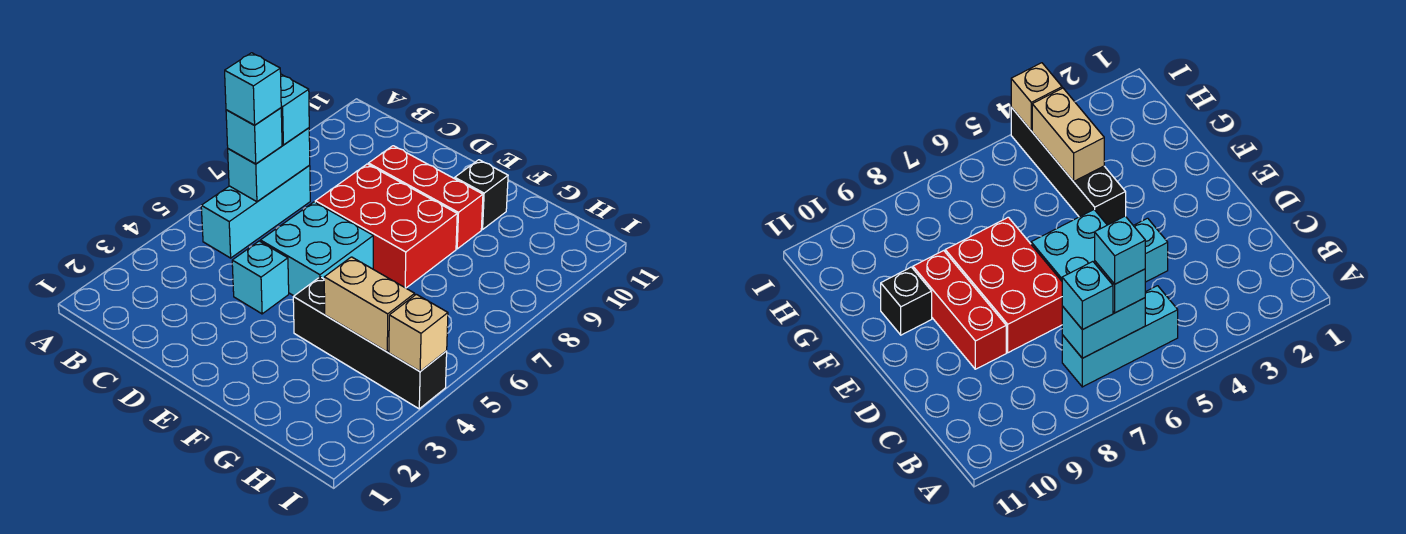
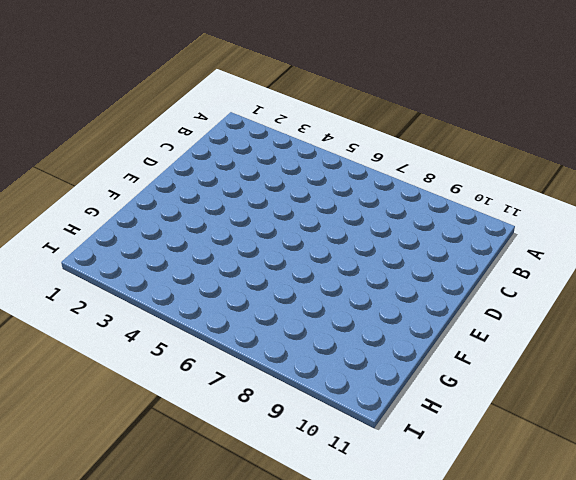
none -> cyan 1x3 brick [201,165,310,258]
none -> cyan 1x1 brick [232,241,289,314]
none -> cyan 2x2 brick [260,202,373,296]

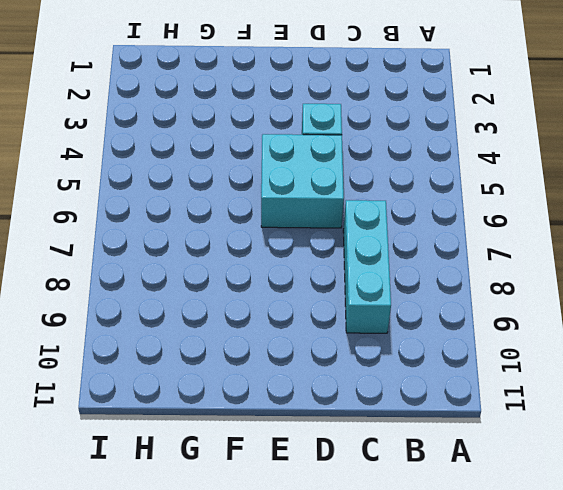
cyan 1x3 brick [343,200,391,333] -> cyan 1x3 brick moved to [201,165,310,258]
none -> red 2x3 brick [315,164,457,288]
none -> red 1x3 brick [368,146,483,249]
none -> black 1x4 brick [293,277,447,409]

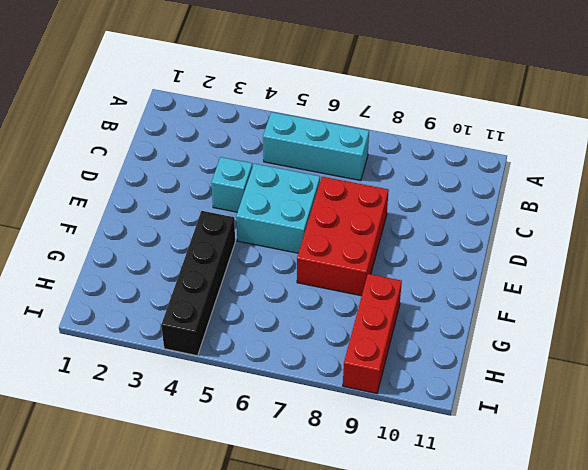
red 1x3 brick [343,274,402,394] -> red 1x3 brick moved to [368,146,483,249]
none -> black 1x1 brick [455,160,508,229]
none -> cyan 1x2 brick [228,128,310,202]
none -> tan 1x2 brick [324,257,415,352]

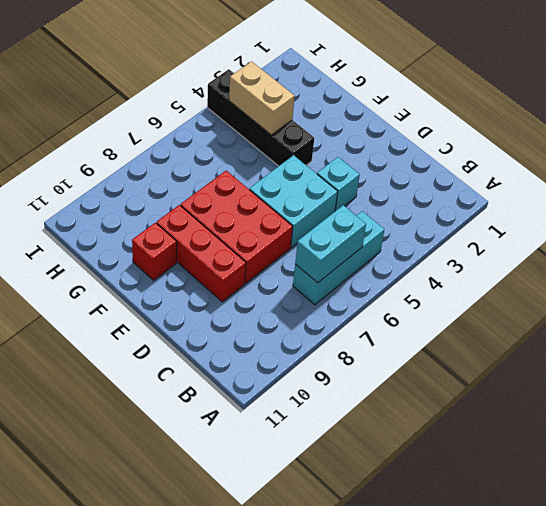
red 1x1 brick [132,223,177,280] -> black 1x1 brick [455,160,508,229]
none -> tan 1x1 brick [389,294,448,371]
none -> cyan 1x1 brick [226,108,282,164]
none -> cyan 1x1 brick [281,74,309,145]

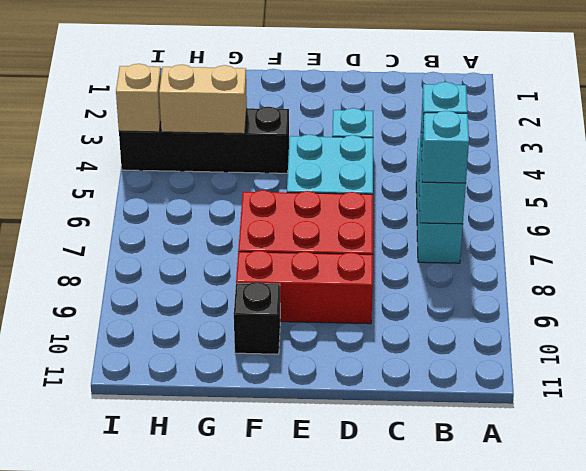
none -> cyan 1x1 brick [225,53,281,125]

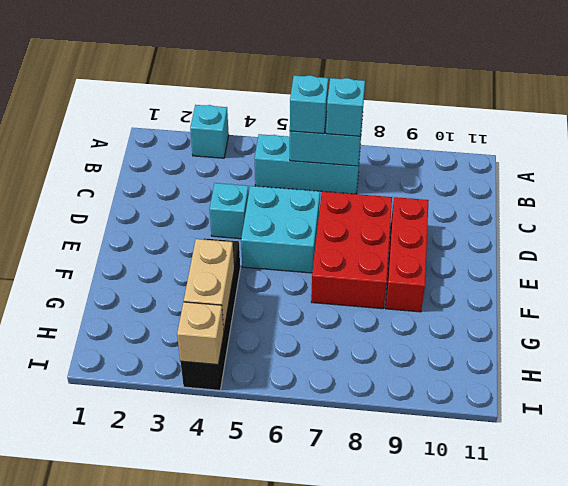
cyan 1x1 brick [190,105,229,158] -> cyan 1x1 brick moved to [225,53,281,125]
none -> black 1x1 brick [455,160,508,229]

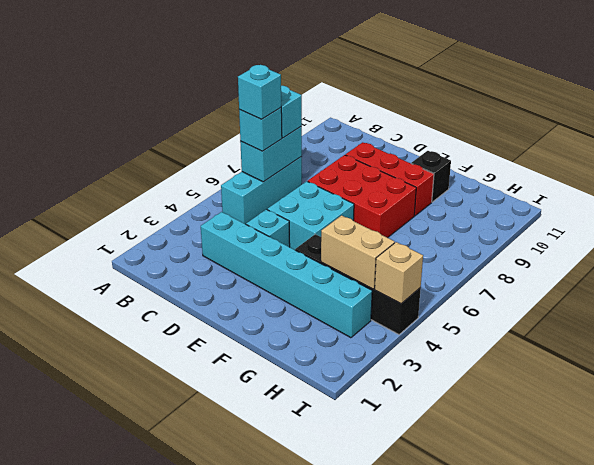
cyan 1x6 brick [201,212,372,338] -> none

